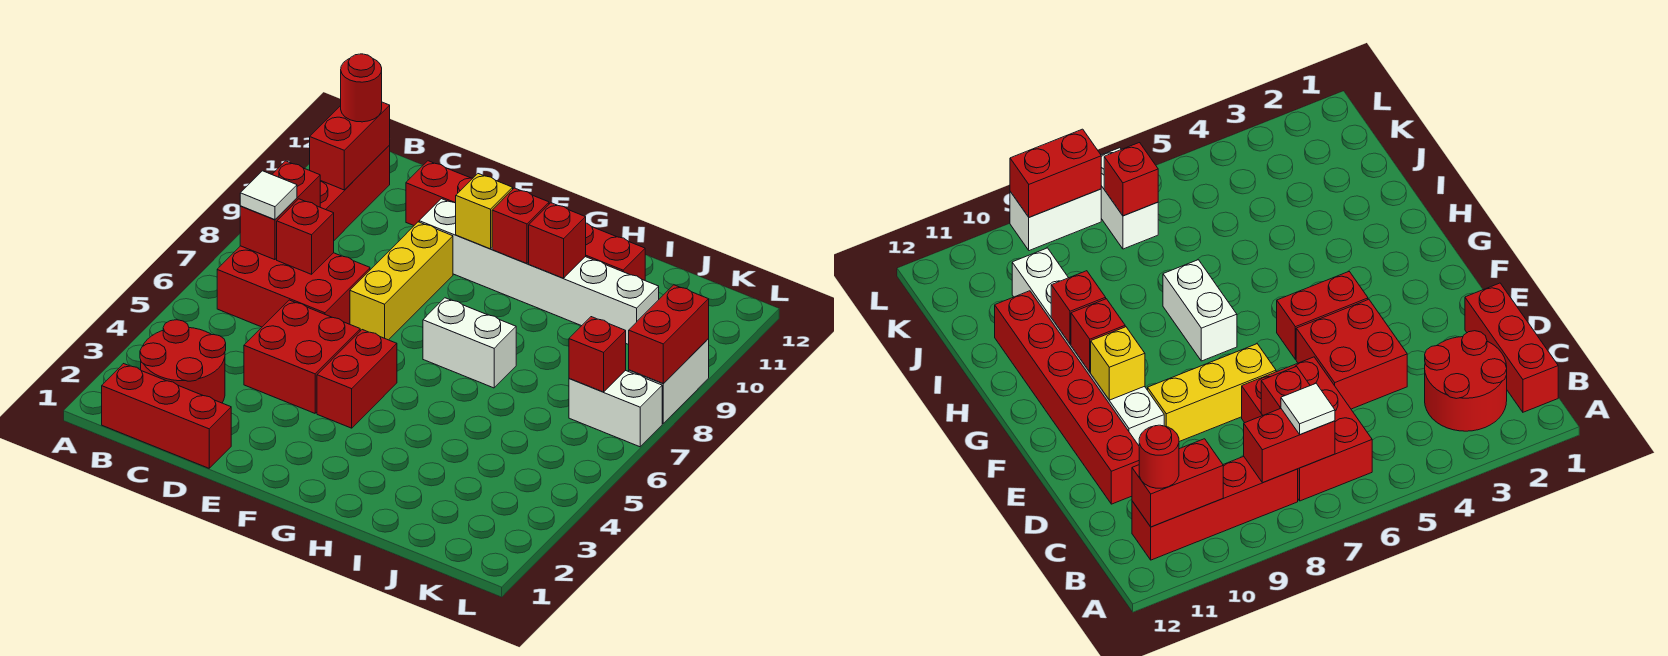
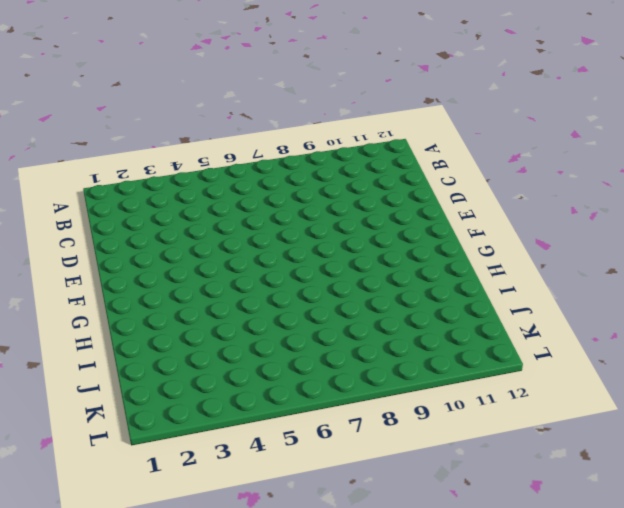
none -> red 1x3 brick [102,364,231,468]
none -> red 2x2 round brick [140,320,226,403]
none -> red 2x3 brick [217,246,370,327]

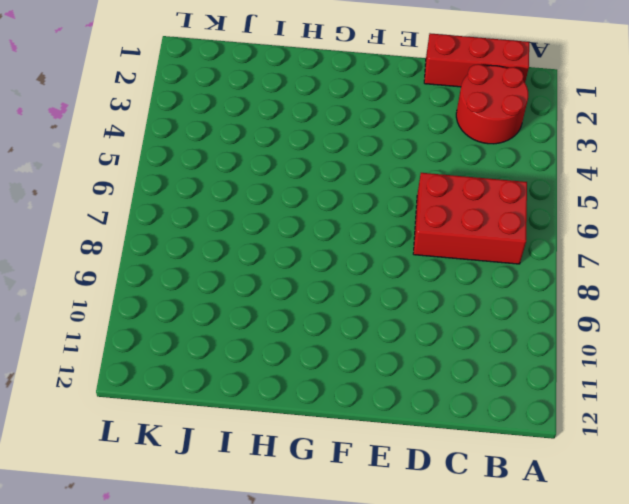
none -> red 1x4 brick [320,146,390,240]
none -> red 2x2 brick [244,300,360,413]
none -> red 1x6 brick [406,161,645,280]

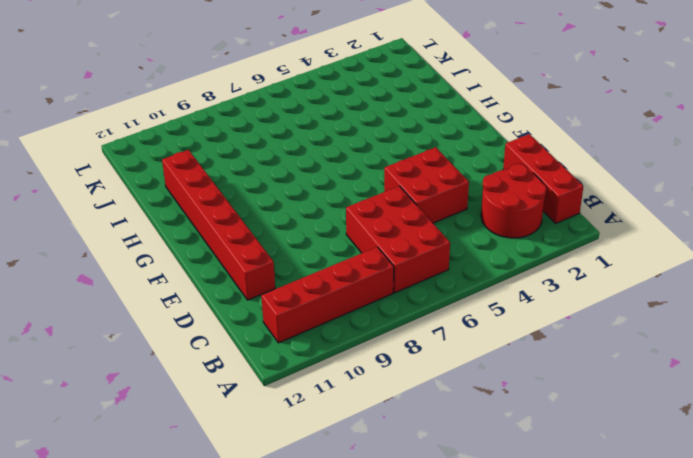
none -> yellow 1x3 brick [350,222,453,340]
none -> white 1x6 brick [419,199,659,345]
none -> red 1x2 brick [317,330,397,428]

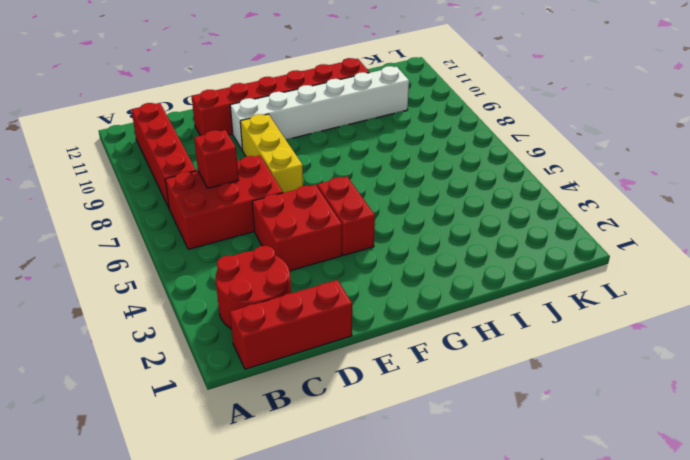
none -> white 1x2 brick [423,298,516,388]
none -> white 1x2 brick [569,370,662,447]
none -> white 1x2 brick [629,339,709,423]

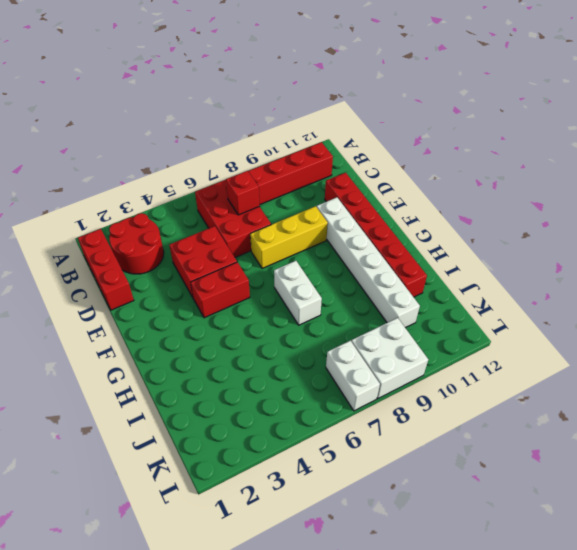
white 2x2 brick [351,318,428,398] -> white 1x2 brick [629,339,709,423]
none -> red 1x2 brick [240,161,320,260]
none -> red 1x2 brick [310,102,390,190]
none -> yellow 1x1 brick [456,174,513,249]

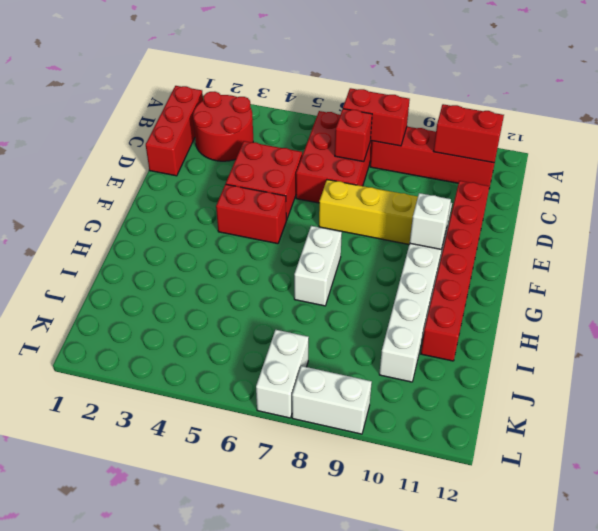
white 1x1 brick [410,193,451,249] -> yellow 1x1 brick [456,174,513,249]
none -> red 1x1 brick [492,188,549,263]
none -> red 1x1 brick [529,203,586,278]
none -> red 1x1 brick [569,317,626,392]

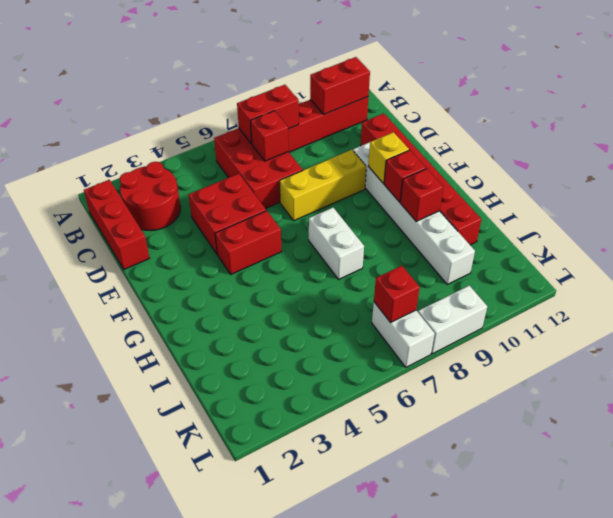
none -> red 1x2 brick [629,285,709,384]
none -> white 1x1 tile [240,171,297,220]
none -> red 1x1 round brick [341,54,382,122]

